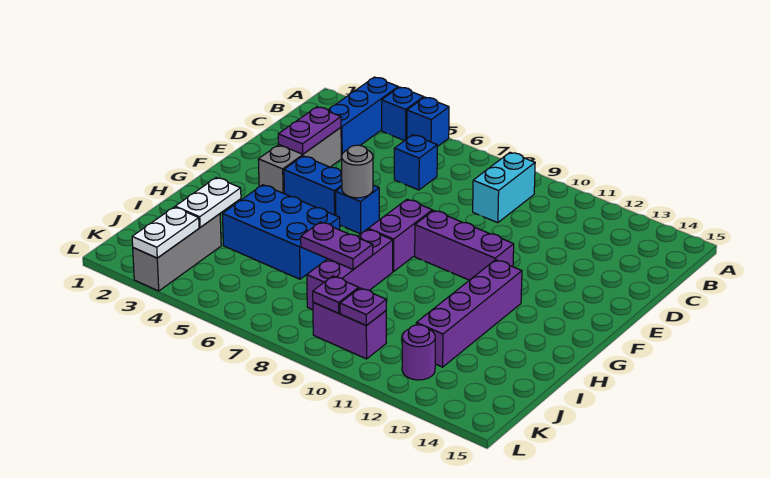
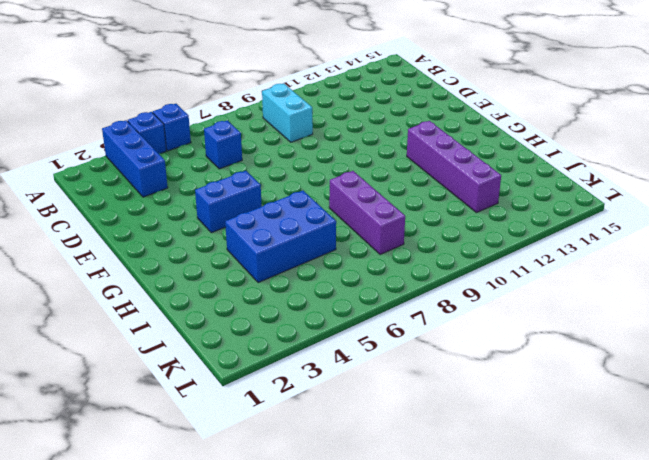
none -> grey 1x3 brick [258,128,341,193]
none -> blue 1x1 brick [336,185,379,234]
none -> purple 1x2 brick [368,199,432,271]

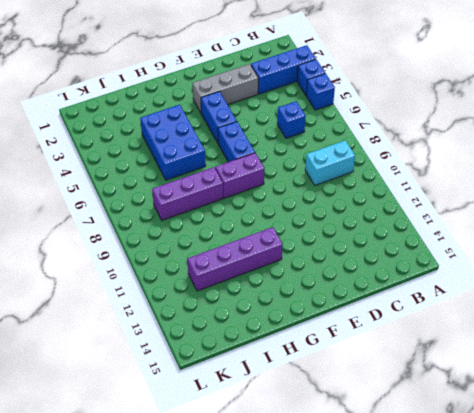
blue 1x2 brick [218,122,255,162] -> blue 1x1 brick [336,185,379,234]
none -> purple 1x3 brick [415,210,514,280]
none -> grey 1x3 brick [133,214,221,291]
none -> purple 1x2 brick [313,302,386,359]

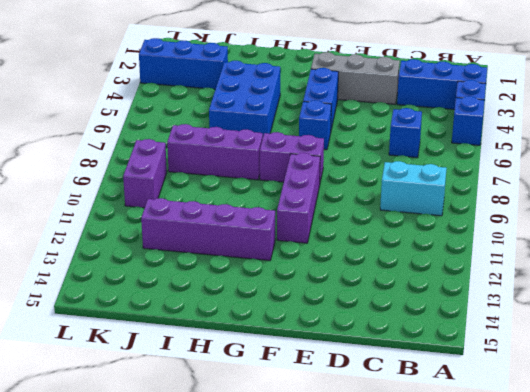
blue 1x3 brick [139,38,228,89] -> grey 1x3 brick [133,214,221,291]
none -> purple 1x1 round brick [402,325,435,380]
none -> purple 1x2 plate [278,107,341,154]
none -> grey 1x1 round brick [342,145,373,198]

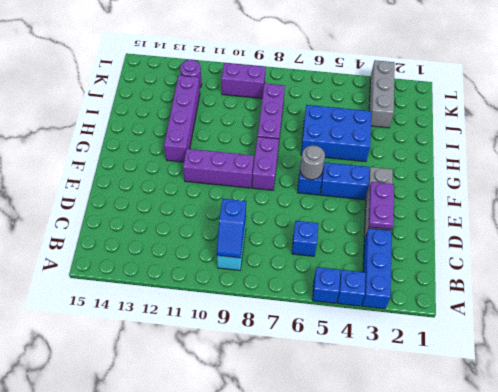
blue 1x2 slope [217,199,246,258] -> none
none -> white 1x2 plate [175,178,241,227]
none -> purple 1x2 plate [301,222,373,269]
none -> white 1x2 plate [132,207,199,258]

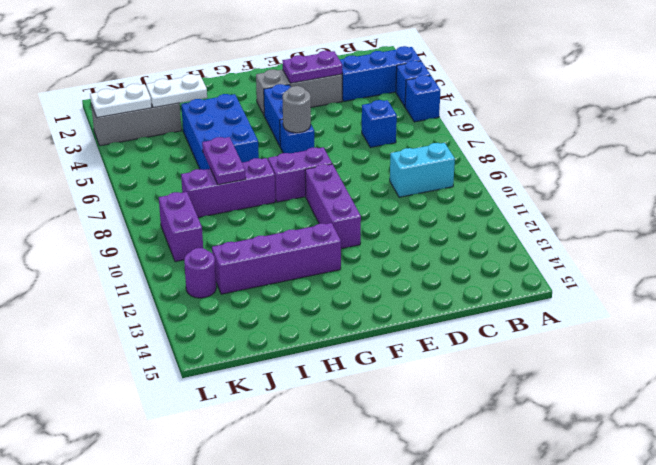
none -> purple 1x1 plate [313,276,359,313]
none -> purple 1x1 plate [340,288,386,326]

